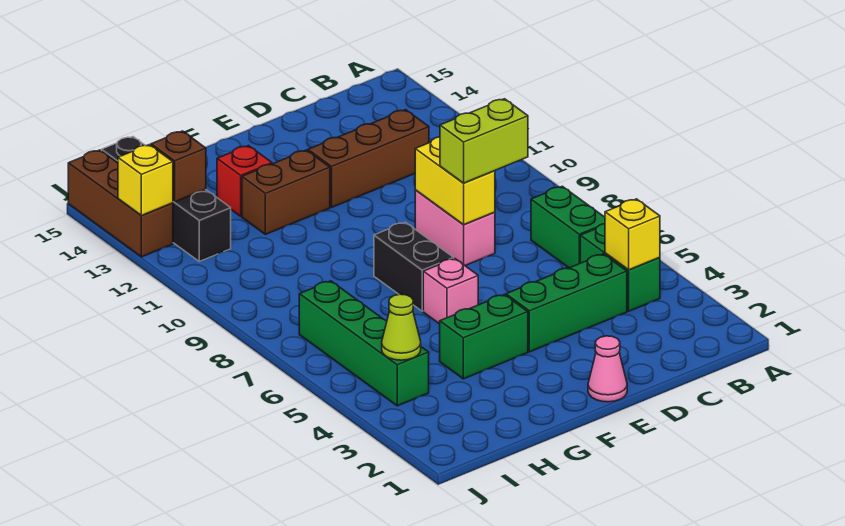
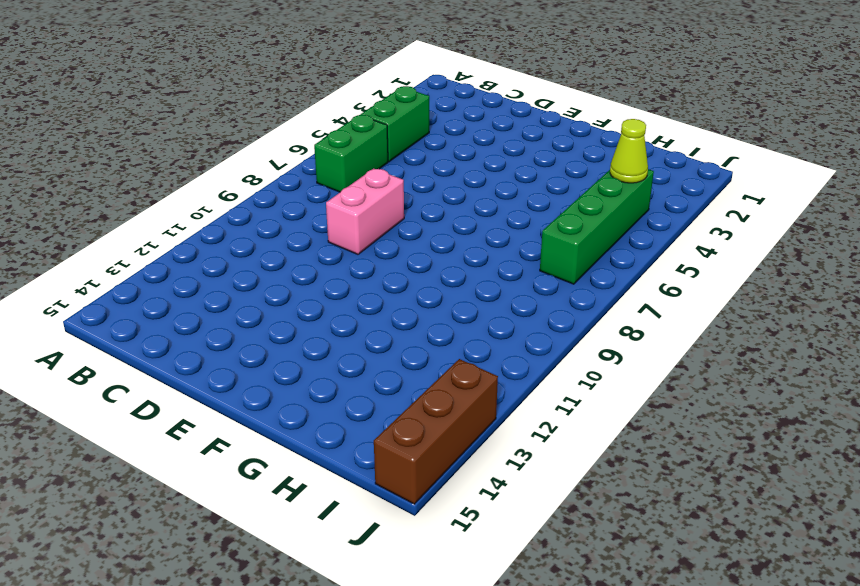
none -> green 1x3 brick [506,254,627,352]
none -> brown 1x3 brick [308,110,429,207]
none -> pink 1x1 cone [588,336,627,402]

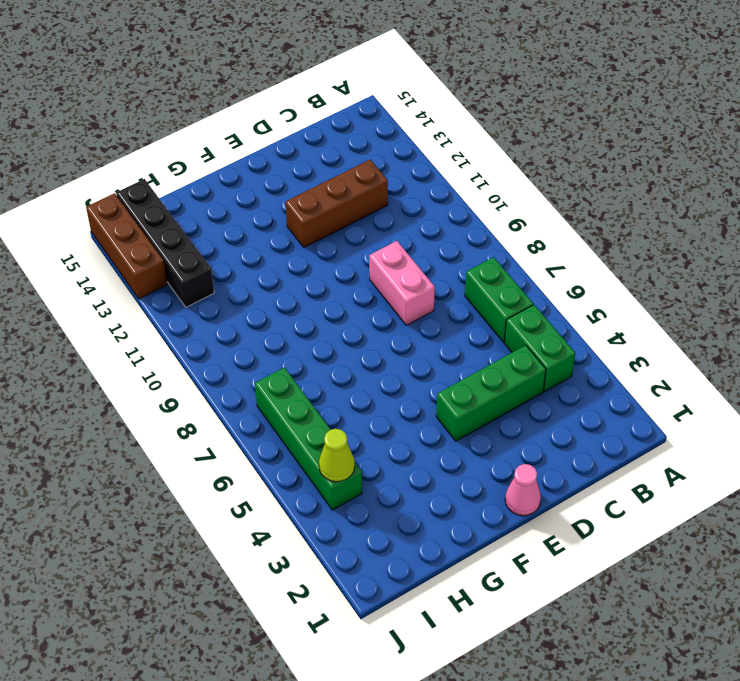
none -> green 1x2 brick [440,295,528,379]
none -> pink 1x1 brick [423,258,478,324]
none -> black 1x2 brick [374,222,454,311]

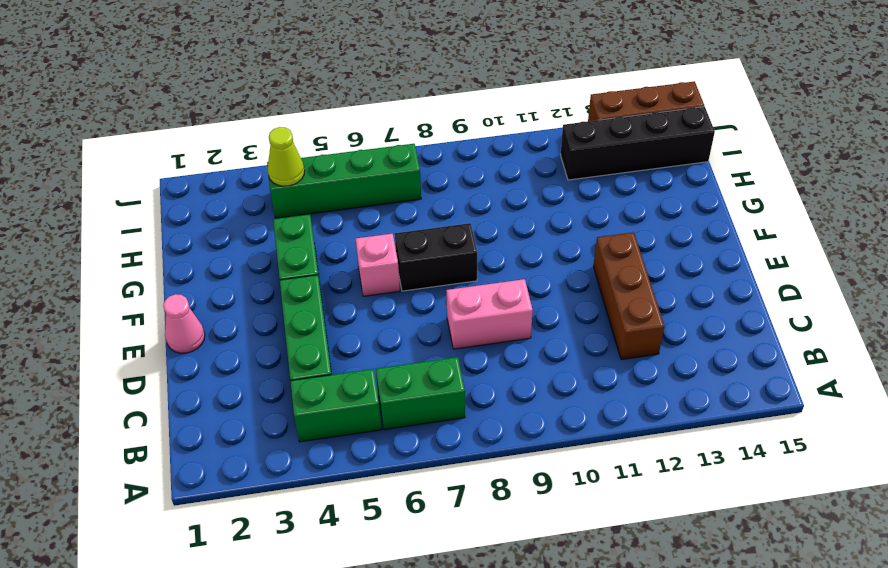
none -> brown 1x2 brick [242,150,330,234]
none -> red 1x1 brick [217,146,272,216]
none -> yellow 1x1 brick [605,199,660,270]

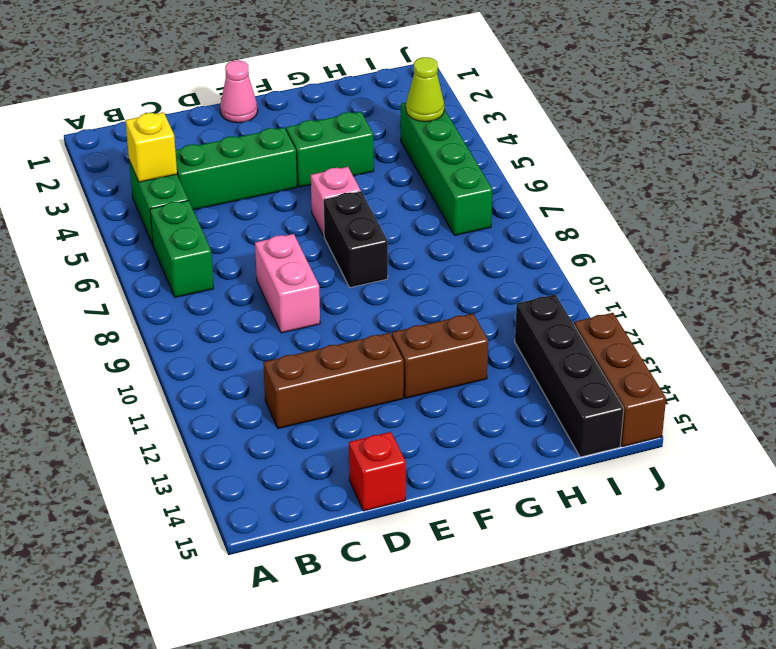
red 1x1 brick [349,432,406,511] -> red 1x1 brick moved to [217,146,272,216]
none -> yellow 1x2 brick [415,137,495,225]
none -> brown 1x1 brick [151,131,206,202]
none -> yellow 1x1 brick [118,145,173,215]

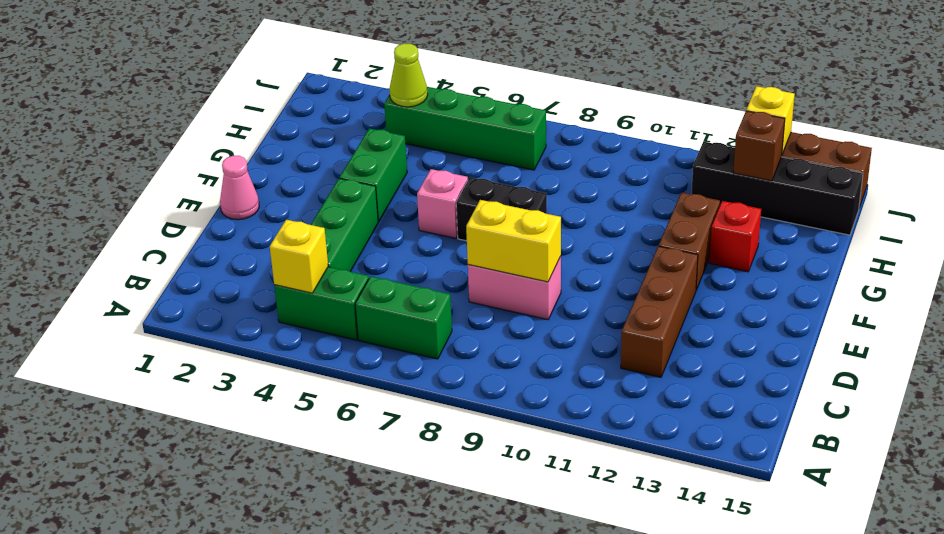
none -> lime 1x2 brick [440,99,528,183]

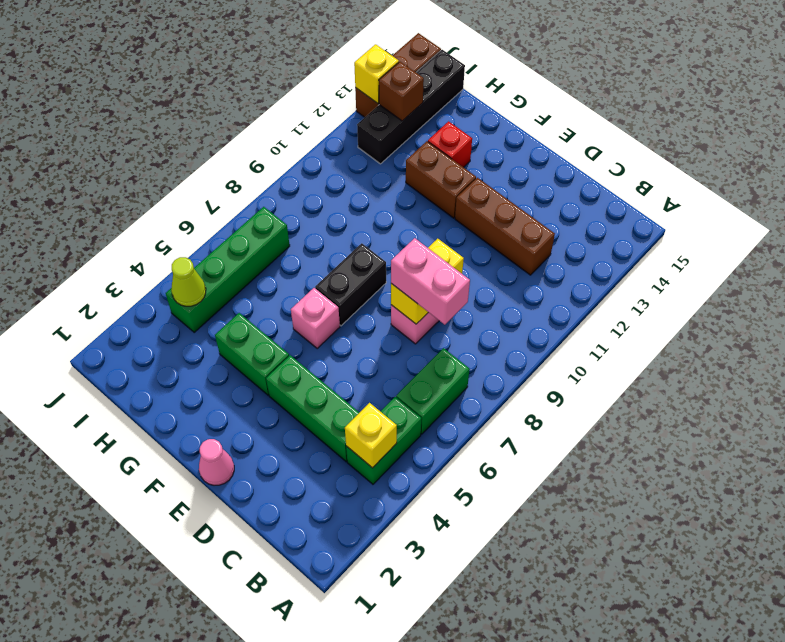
pink 1x2 brick [391,238,470,325] -> lime 1x2 brick [440,99,528,183]

